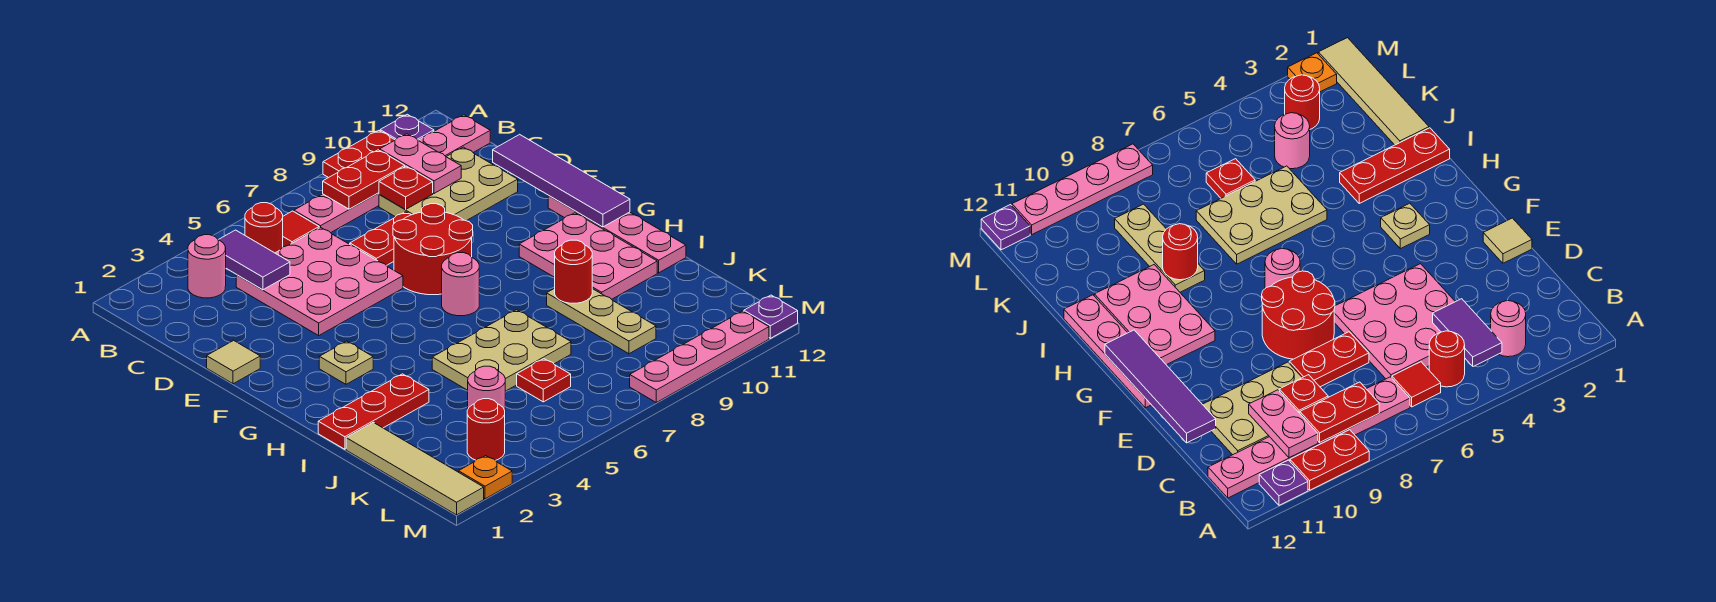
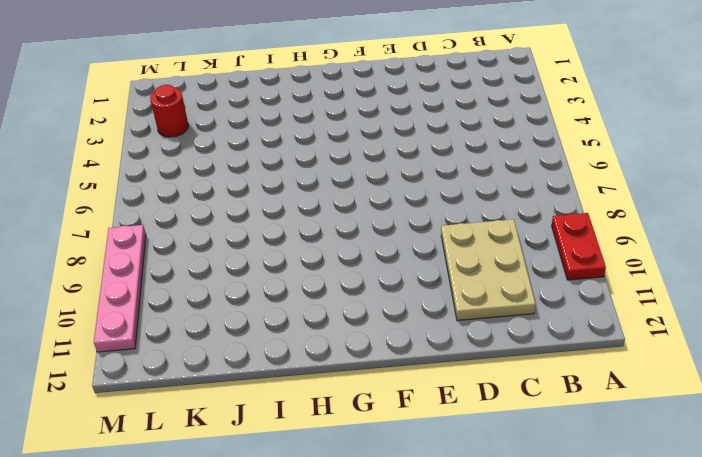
none -> purple 1x1 plate [380,114,434,140]
none -> pink 1x1 round brick [188,235,226,298]
none -> red 1x1 round brick [245,203,283,253]
none -> red 1x1 tile [283,211,319,247]

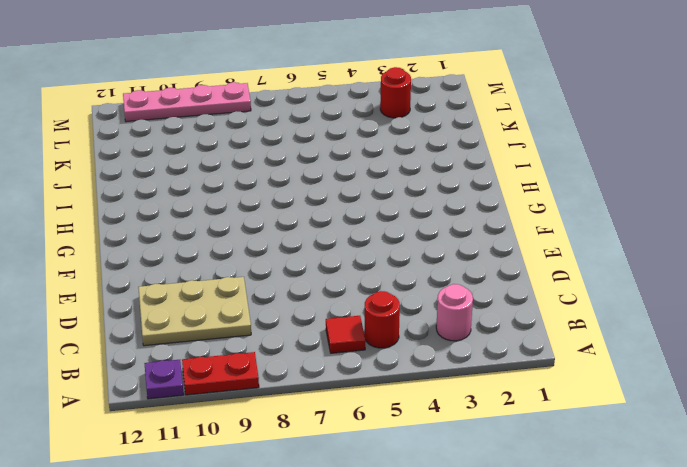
none -> pink 1x6 plate [294,115,490,233]
none -> pink 3x3 plate [236,227,403,335]
none -> red 1x2 plate [350,212,411,266]
none -> tan 1x1 tile [207,340,260,384]

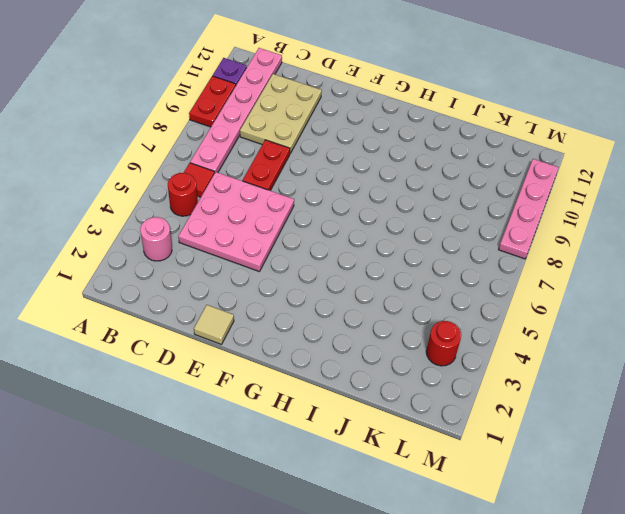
none -> red 2x2 round brick [393,204,473,295]
none -> pink 1x4 plate [548,196,686,273]
none -> tan 1x1 plate [319,341,373,384]
none -> pink 1x1 round brick [442,253,479,316]

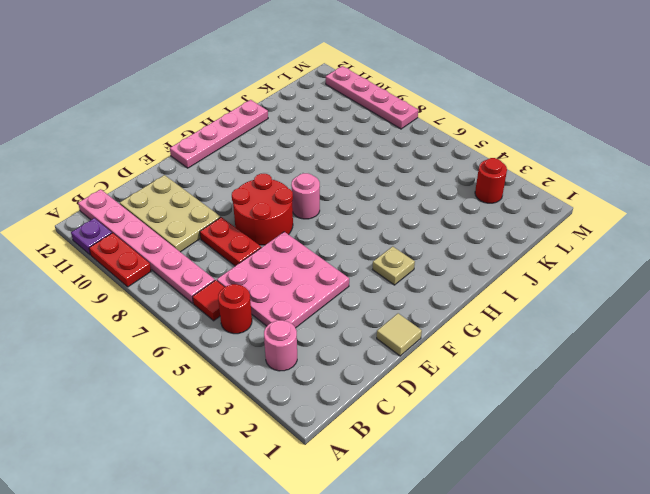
none -> pink 2x3 plate [519,213,657,299]
none -> red 1x3 plate [318,374,429,449]
none -> tan 2x3 plate [432,310,571,391]
none -> tan 1x3 plate [547,288,656,354]

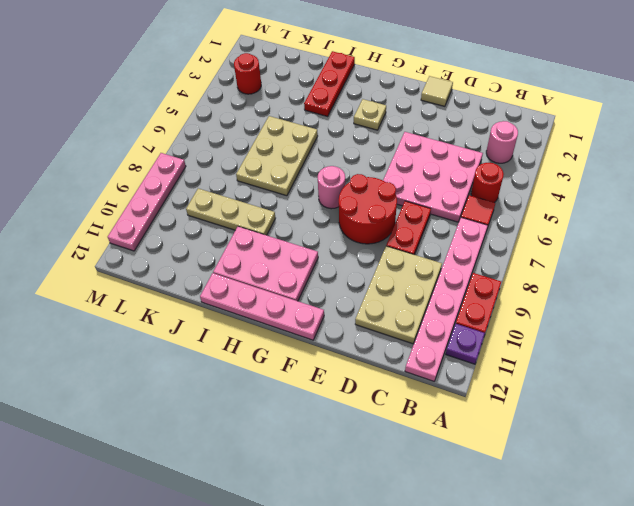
none -> tan 1x4 tile [346,422,484,515]
none -> pink 1x1 round brick [468,366,505,410]
none -> red 1x1 plate [517,359,571,402]
none -> orange 1x1 plate [459,456,512,499]

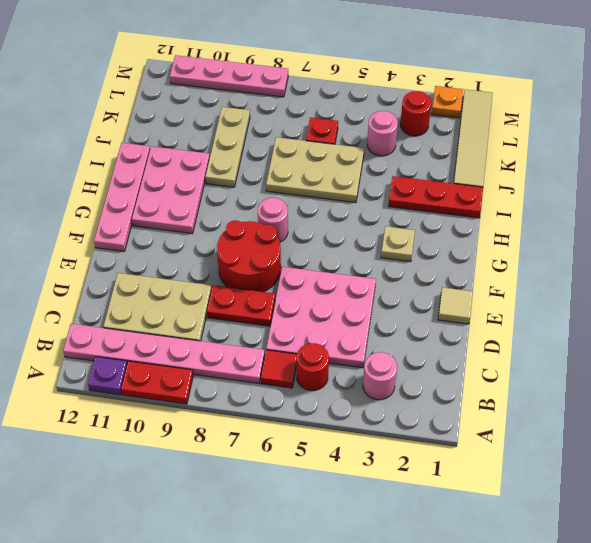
none -> purple 1x1 plate [744,295,798,338]
none -> purple 1x2 tile [219,230,290,290]
none -> red 1x2 plate [323,150,405,209]
none -> pink 1x2 plate [380,134,461,193]

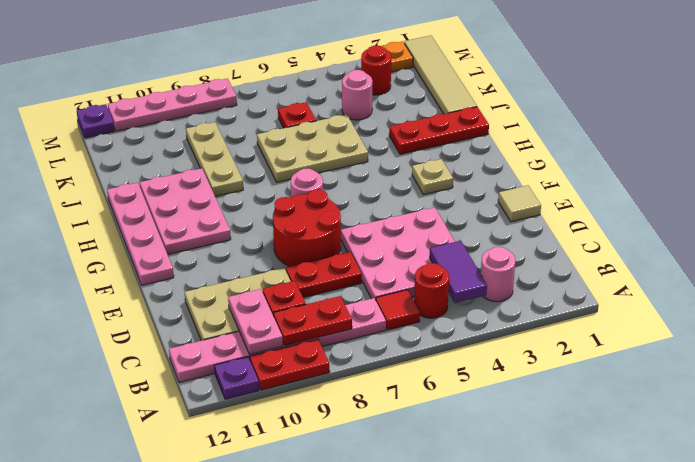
none -> purple 1x4 tile [493,134,630,227]
none -> red 1x1 round brick [555,240,592,303]

